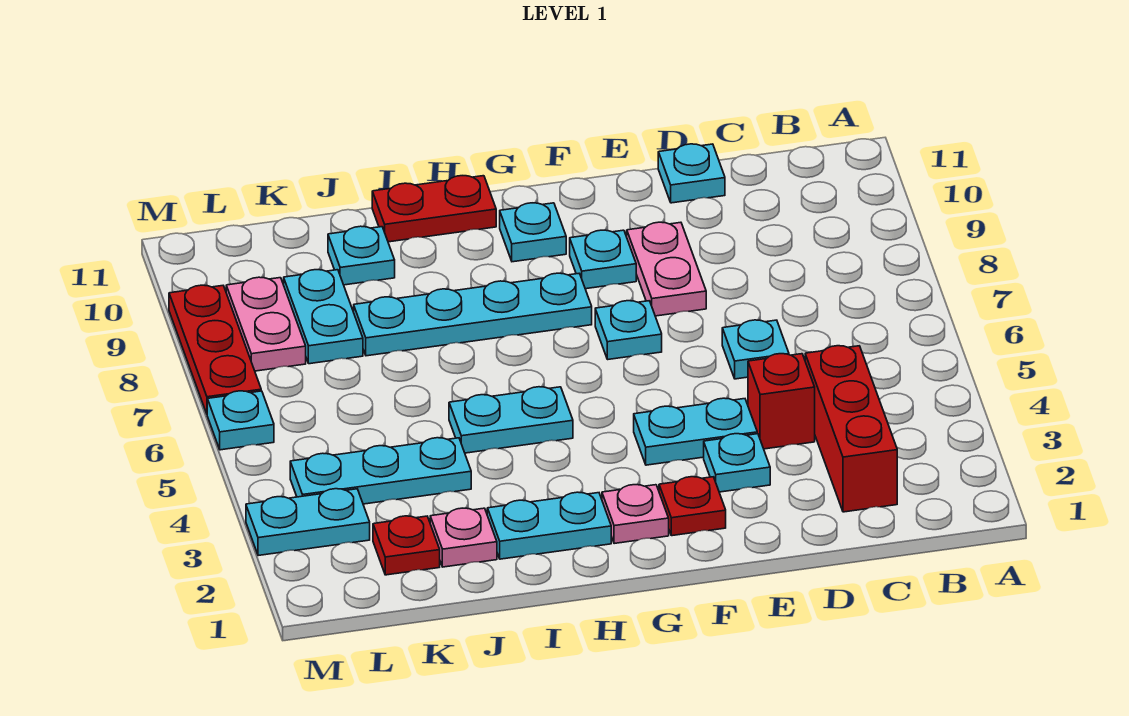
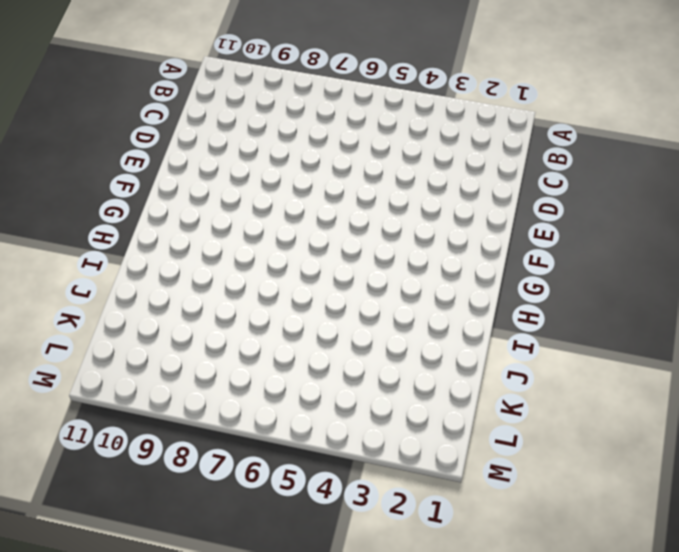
none -> red 1x3 brick [805,346,897,512]
none -> red 1x1 brick [748,354,815,449]
none -> cyan 1x1 plate [722,320,789,379]

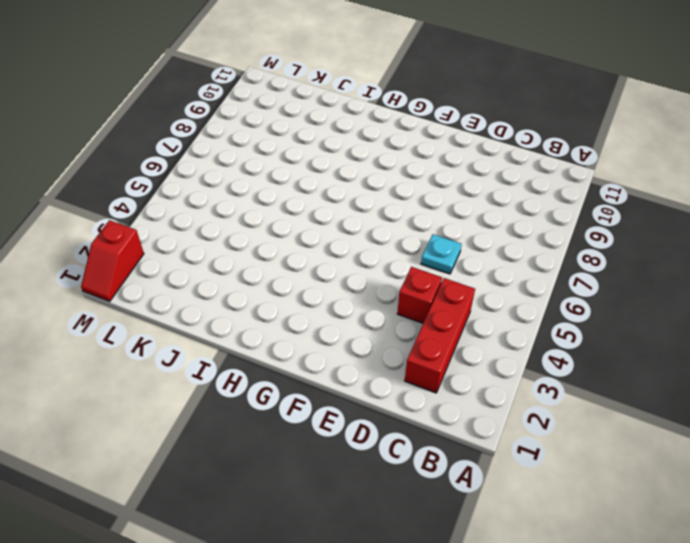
red 1x2 slope [81,220,144,301] -> none
none -> cyan 1x1 plate [658,144,725,203]
none -> cyan 1x1 plate [704,434,770,492]
none -> cyan 1x2 plate [634,398,757,465]

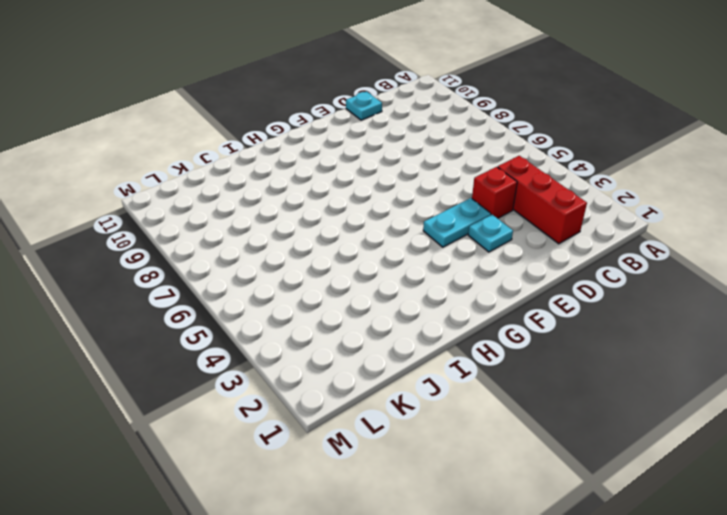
none -> cyan 1x1 plate [722,320,789,379]
none -> pink 1x2 plate [627,222,706,316]
none -> red 1x1 plate [659,477,726,536]

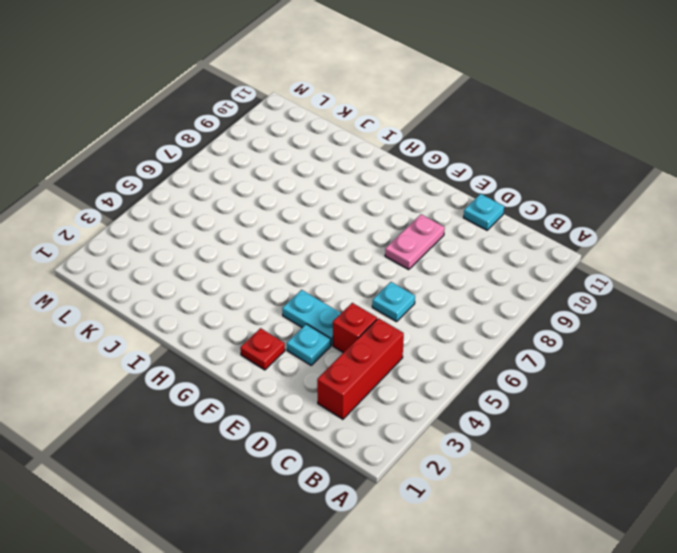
none -> cyan 1x1 plate [595,301,662,359]
none -> cyan 1x1 plate [570,230,636,289]
none -> pink 1x1 plate [602,485,669,544]

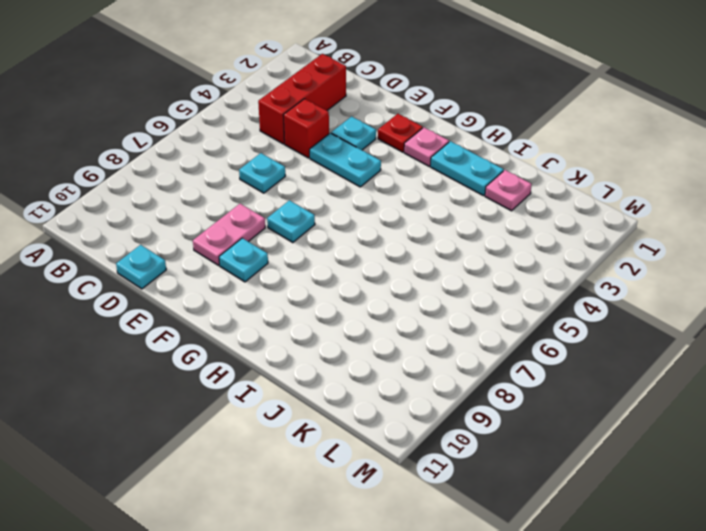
none -> cyan 1x4 plate [354,273,592,356]
none -> cyan 1x1 plate [500,203,566,262]
none -> cyan 1x2 plate [449,387,573,453]

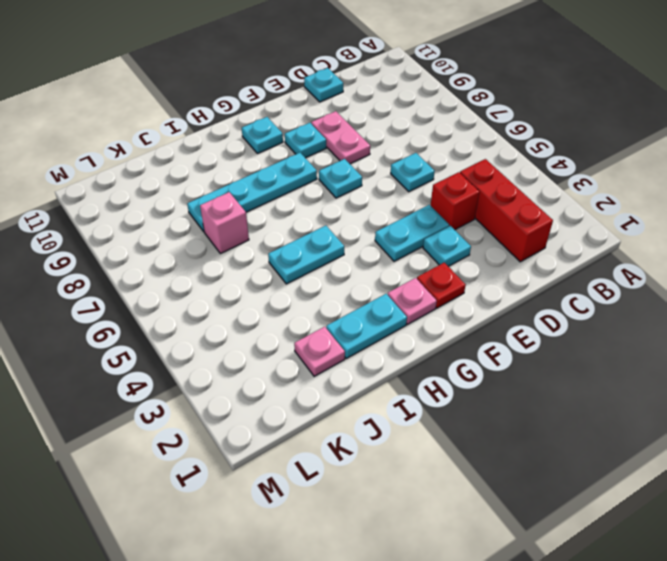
pink 1x1 brick [200,192,249,254] -> none
none -> red 1x2 plate [372,176,496,242]
none -> cyan 1x3 plate [290,438,471,504]
none -> cyan 1x1 plate [328,226,395,285]

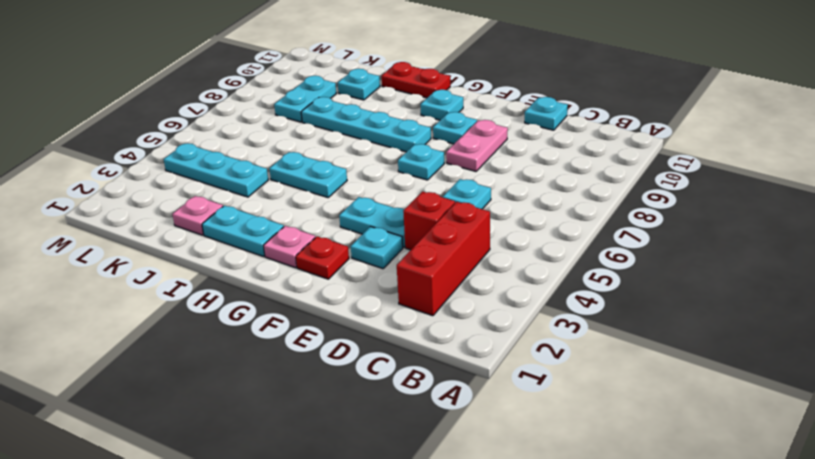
none -> red 1x1 plate [373,516,440,575]
none -> cyan 1x2 plate [246,489,370,556]
none -> pink 1x2 plate [226,277,306,371]

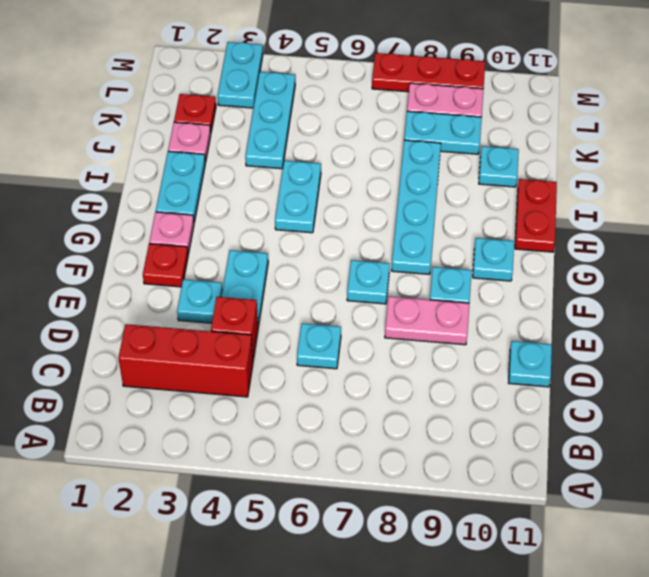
none -> cyan 1x1 plate [207,391,274,450]

